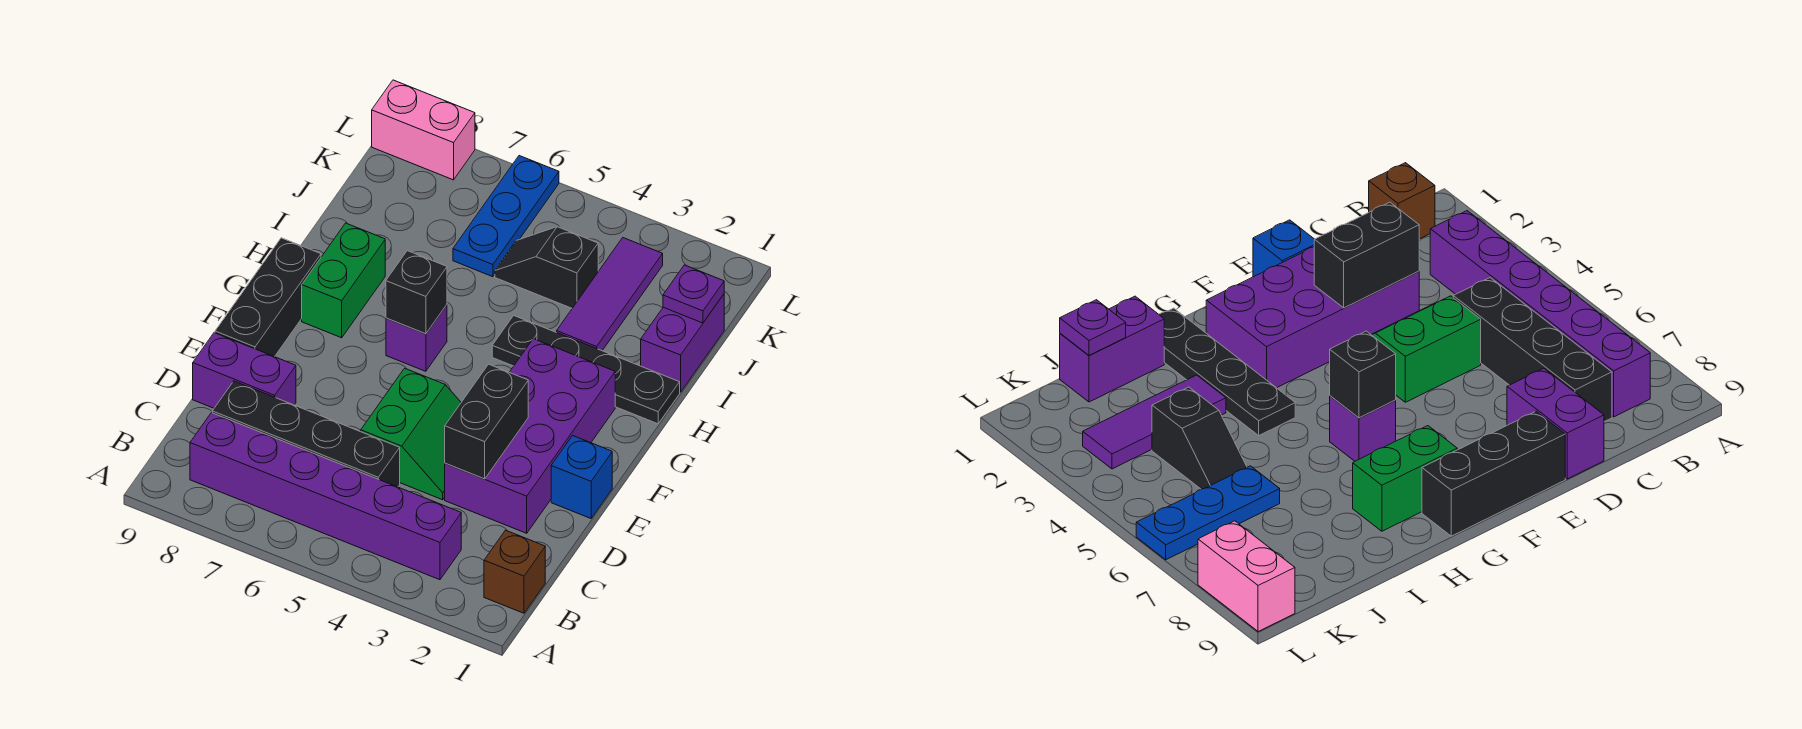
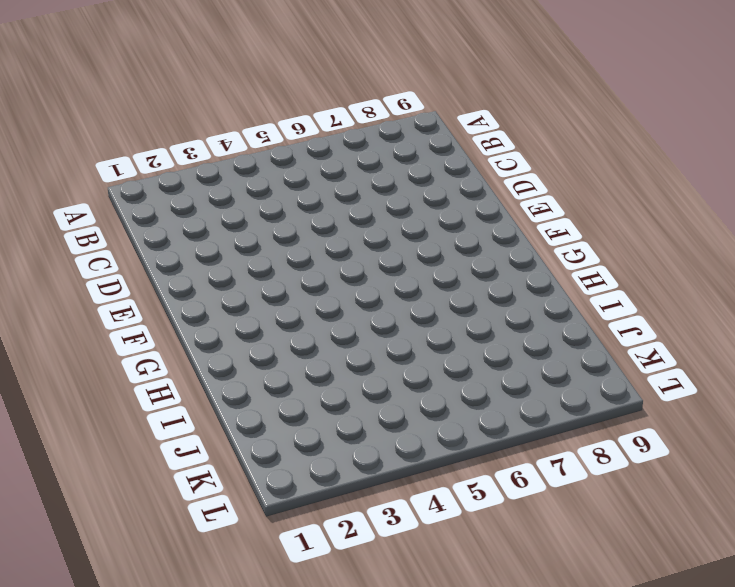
none -> brown 1x1 brick [484,530,545,613]
none -> purple 1x6 brick [190,413,461,580]
none -> black 1x4 brick [212,381,400,487]

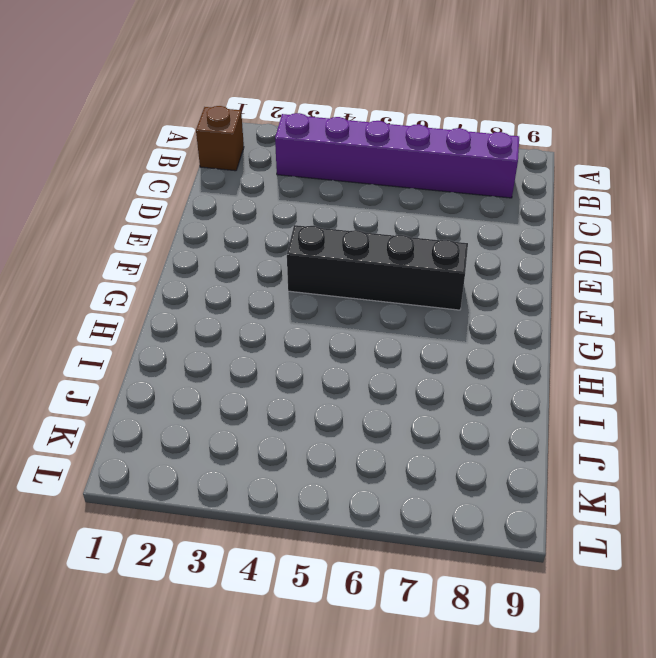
black 1x4 brick [287,225,468,310] -> black 1x4 brick moved to [212,381,400,487]
none -> purple 2x4 brick [445,339,615,533]
none -> green 2x2 slope [361,368,461,500]
none -> purple 1x2 brick [193,333,296,408]

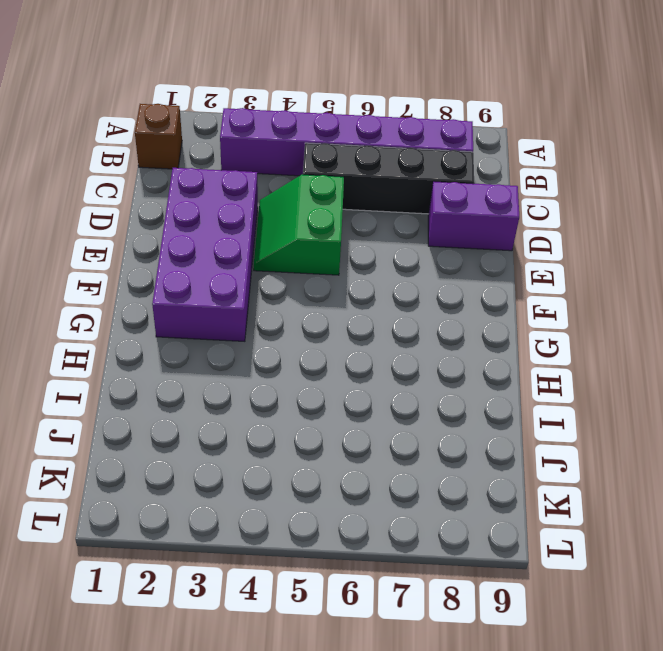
none -> blue 1x1 brick [551,436,612,518]
none -> black 1x3 brick [215,238,321,357]
none -> purple 1x1 brick [386,305,447,371]

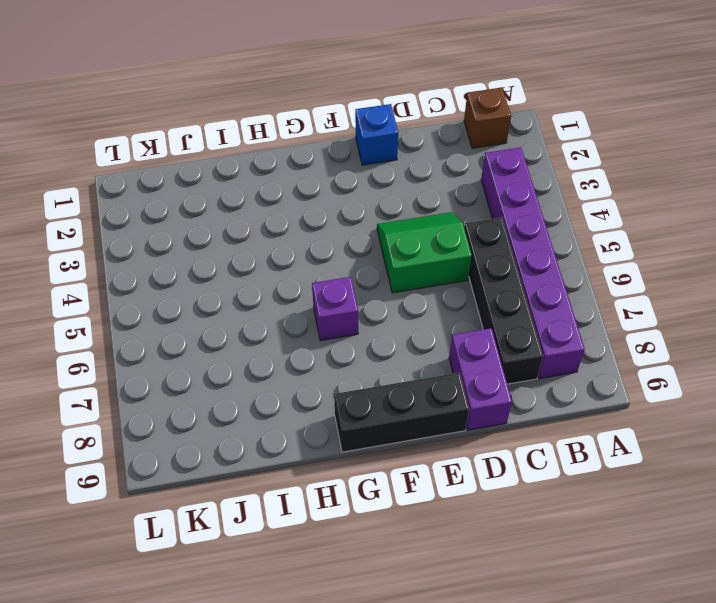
none -> purple 2x4 brick [445,339,615,533]
none -> green 1x2 brick [302,223,385,338]
none -> black 1x4 plate [492,315,680,424]

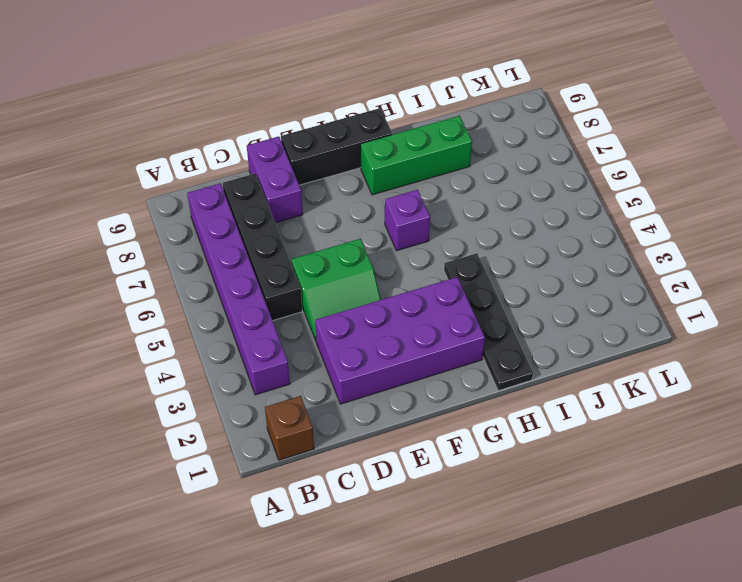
green 1x3 brick [361,116,472,195] -> green 1x2 brick [302,223,385,338]
none -> blue 1x1 brick [551,436,612,518]
none -> purple 1x2 brick [641,294,724,392]
none -> purple 1x3 tile [557,238,663,351]

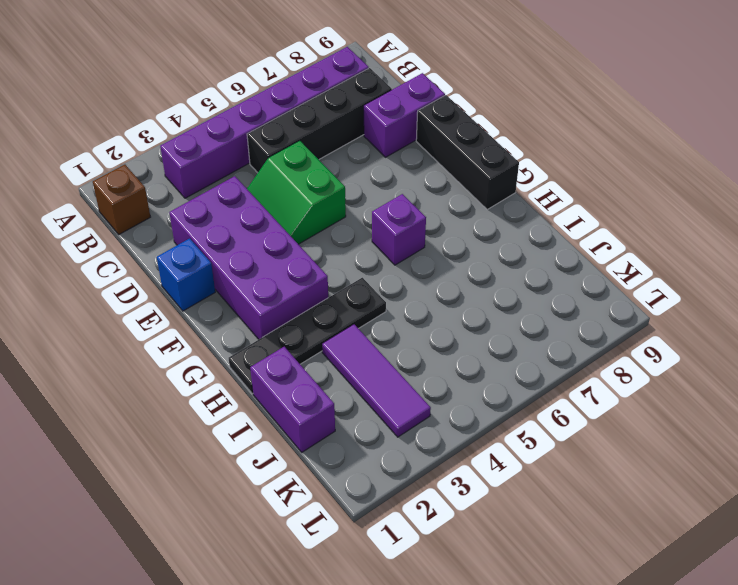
none -> green 1x2 brick [302,223,385,338]
none -> black 1x2 slope [495,227,598,308]
none -> blue 1x3 plate [453,156,559,277]

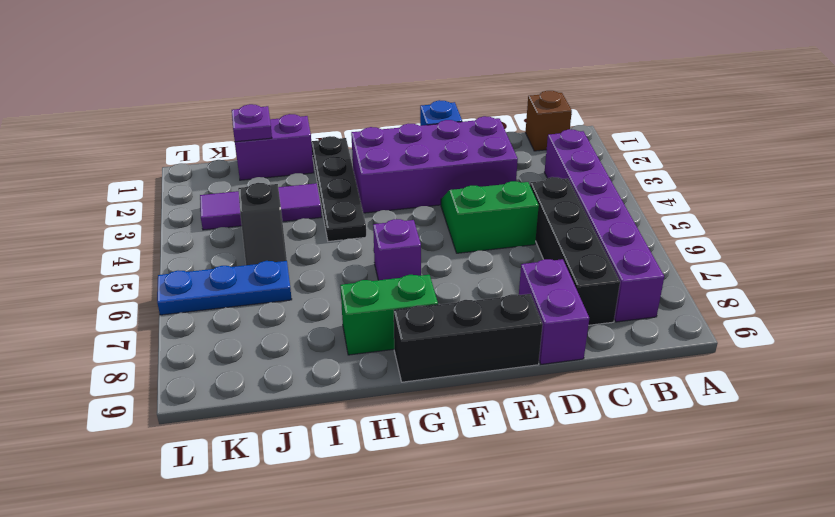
none -> pink 1x2 brick [372,80,475,180]
none -> black 1x2 brick [445,364,528,479]
none -> black 1x1 brick [386,251,447,334]

